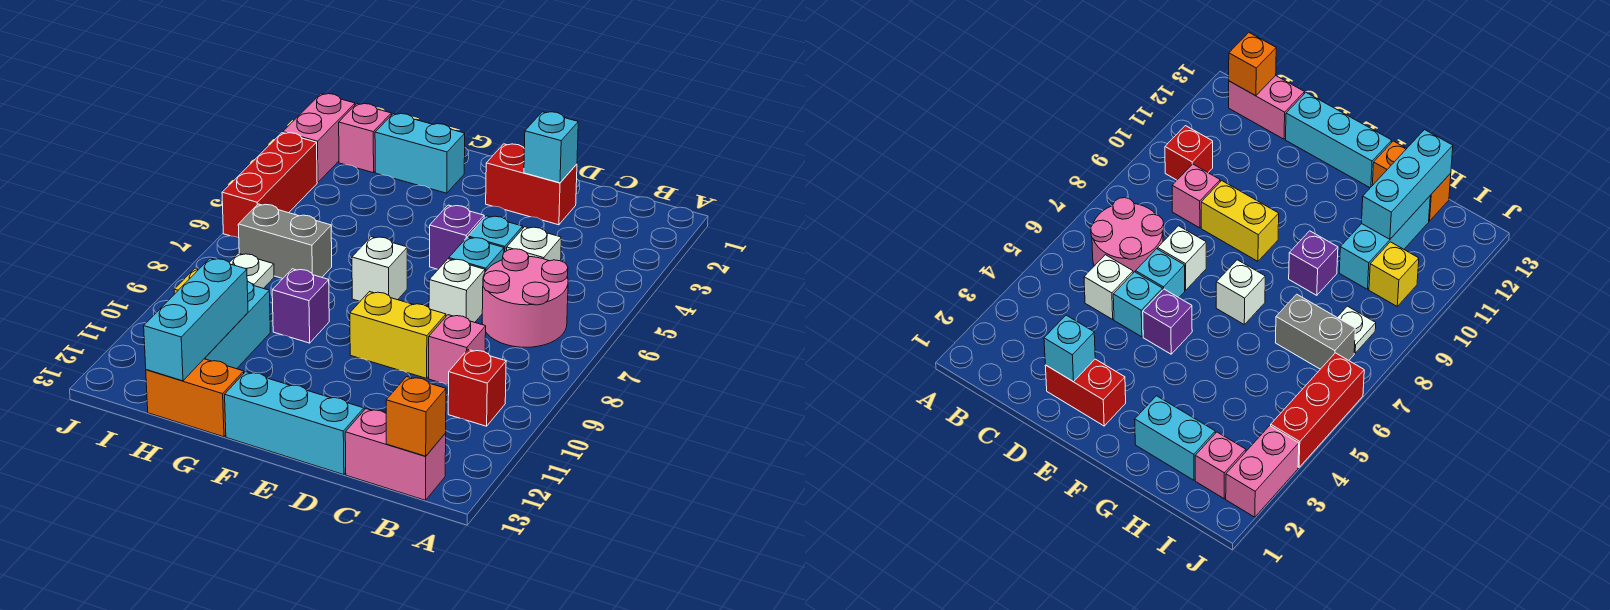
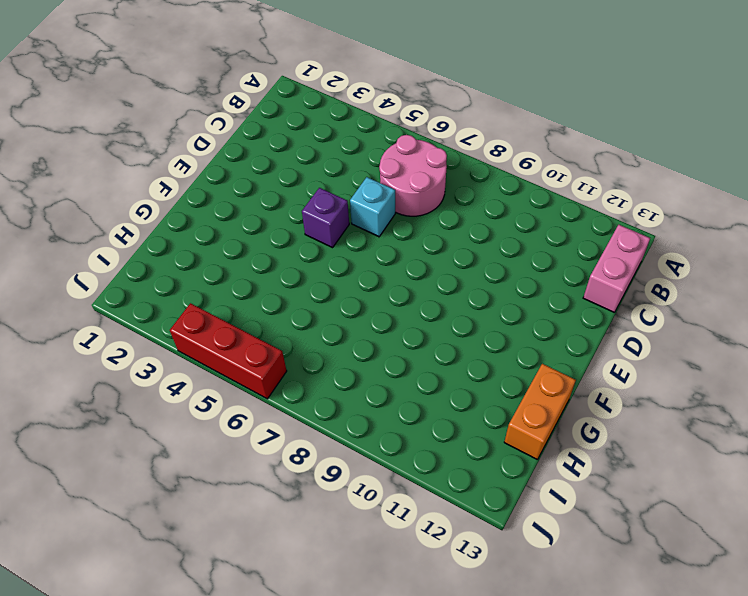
none -> red 1x1 brick [448,350,506,426]
none -> white 1x1 brick [507,227,561,261]
none -> pink 1x1 brick [429,315,486,385]

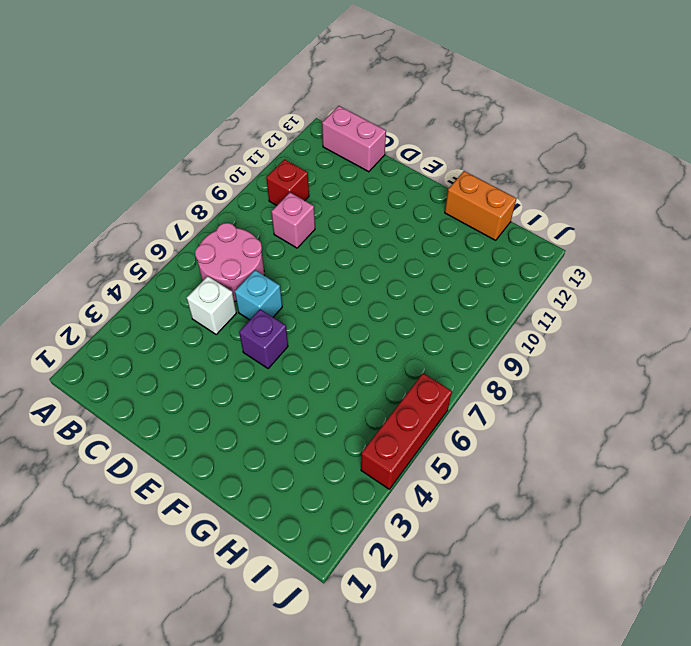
none -> red 1x2 brick [486,144,577,225]
none -> cyan 1x1 brick [468,216,523,252]
none -> white 1x1 brick [429,259,485,322]

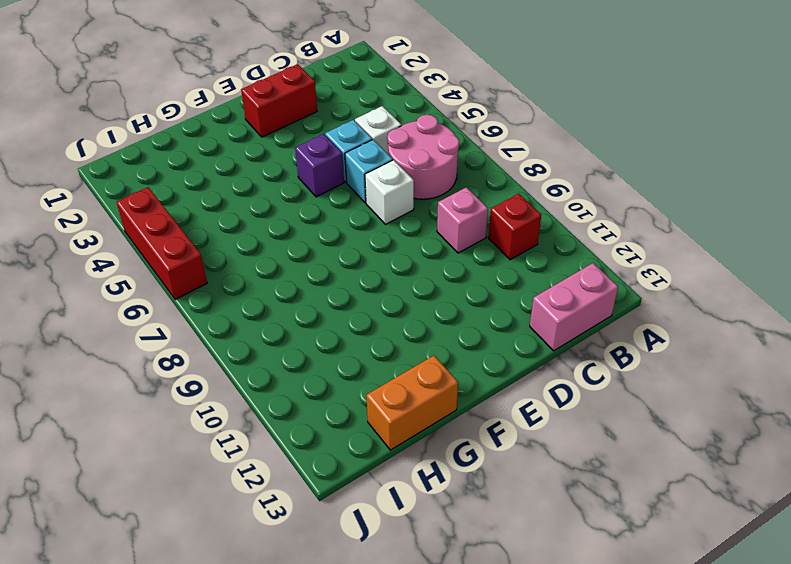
none -> yellow 1x2 brick [350,292,446,378]
none -> cyan 1x3 brick [225,372,364,475]
none -> white 1x1 brick [352,237,407,301]

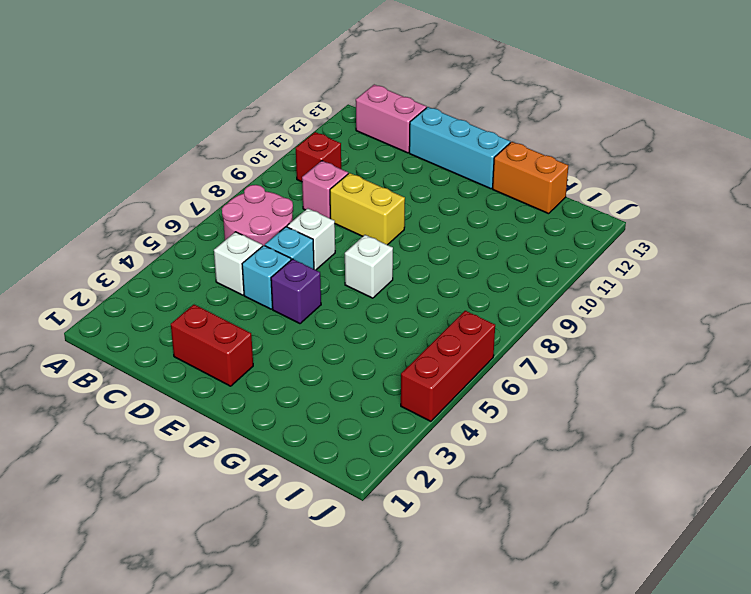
none -> cyan 1x2 brick [375,114,465,193]
none -> purple 1x1 brick [272,269,329,343]
none -> grey 1x2 brick [238,204,332,279]

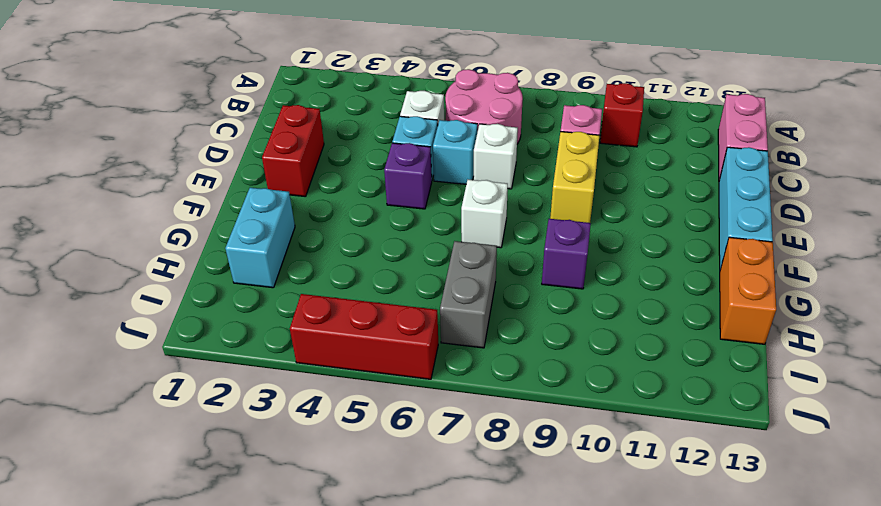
none -> cyan 1x3 brick [204,281,270,369]
none -> pink 1x1 brick [339,104,391,173]
none -> white 1x1 plate [229,253,274,289]

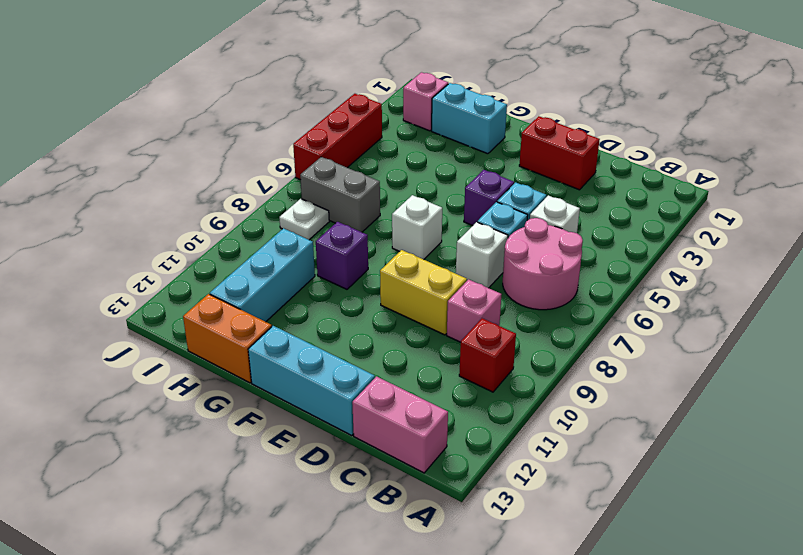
none -> yellow 1x1 brick [1369,242,1419,306]
none -> pink 1x2 brick [283,94,355,182]
none -> orange 1x1 brick [386,377,446,456]

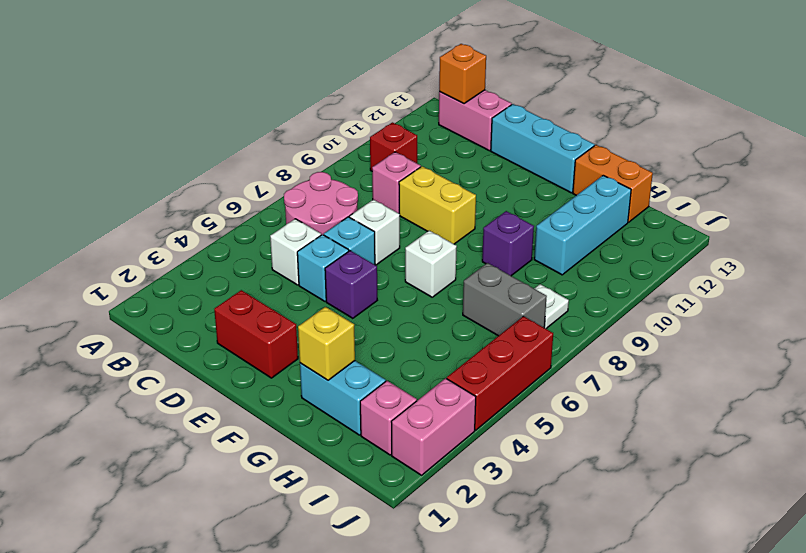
yellow 1x1 brick [298,307,355,380] -> yellow 1x1 brick moved to [1369,242,1419,306]
none -> cyan 1x1 brick [524,112,578,183]
none -> cyan 1x3 brick [144,258,248,381]

